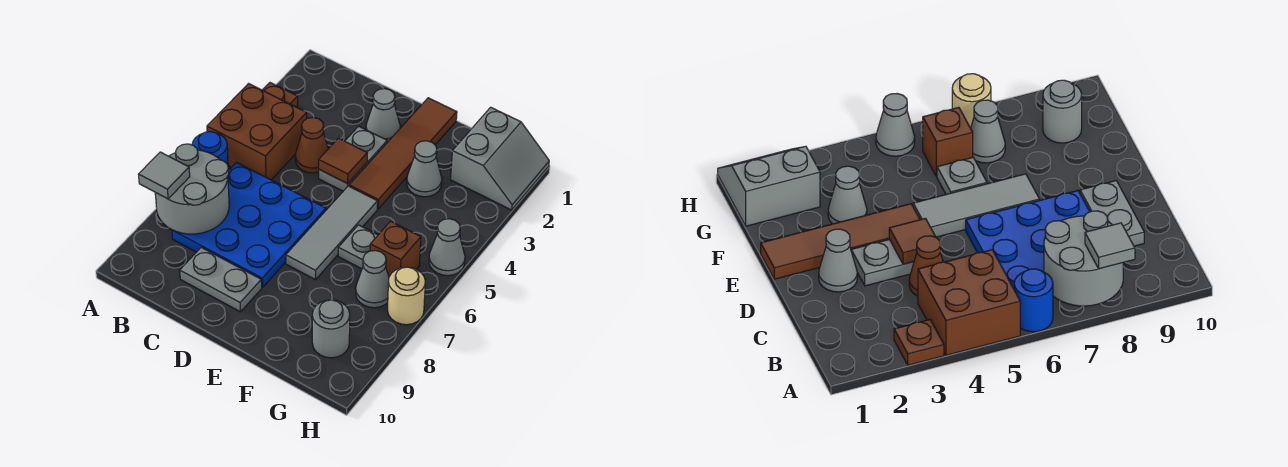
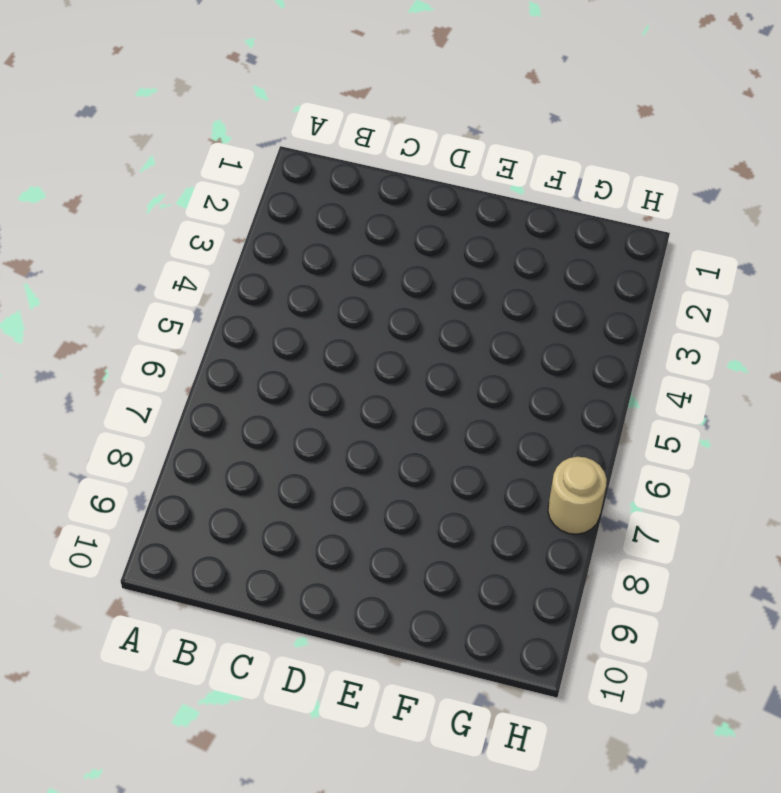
none -> brown 1x1 plate [263,83,298,107]
none -> brown 2x2 brick [207,84,307,180]
none -> blue 1x1 round brick [192,132,228,164]

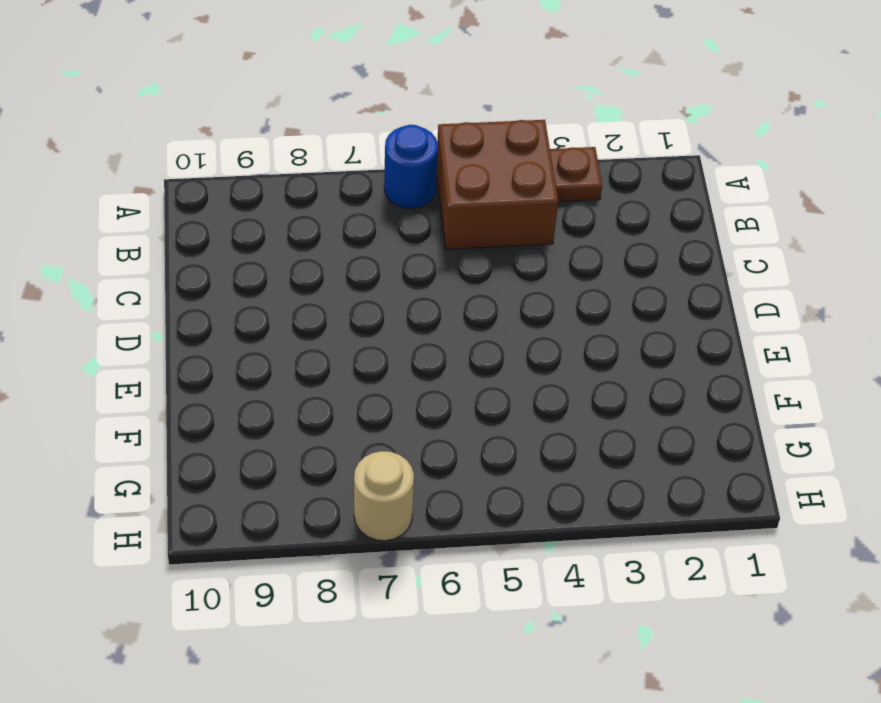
none -> blue 3x3 plate [172,162,326,287]
none -> brown 1x1 cone [295,117,328,173]
none -> grey 1x2 plate [180,247,262,312]

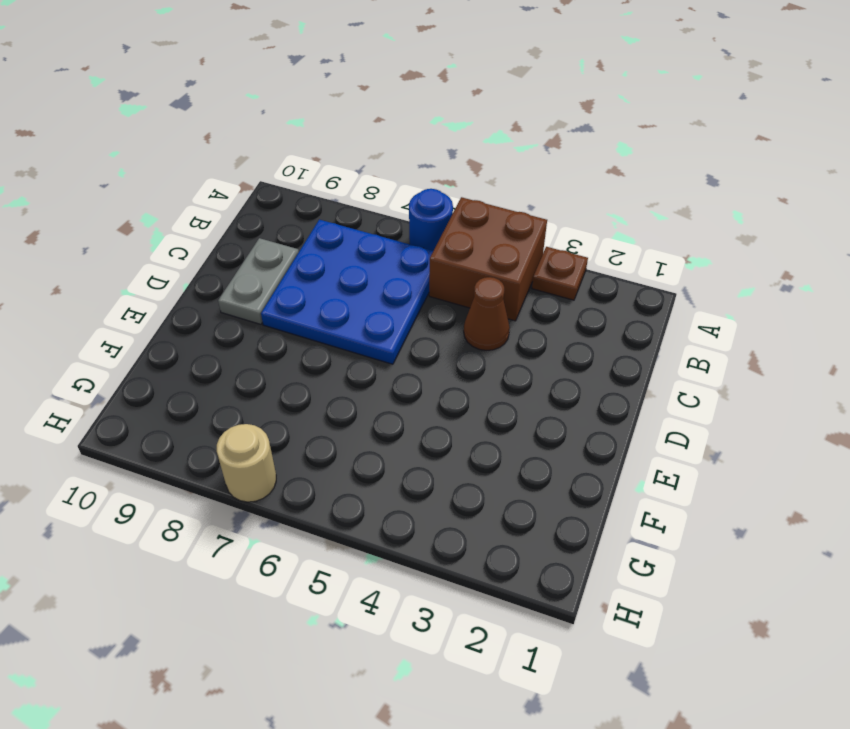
none -> grey 1x1 cone [366,89,400,143]
none -> grey 1x2 plate [319,126,387,191]
none -> brown 1x4 tile [349,98,457,209]

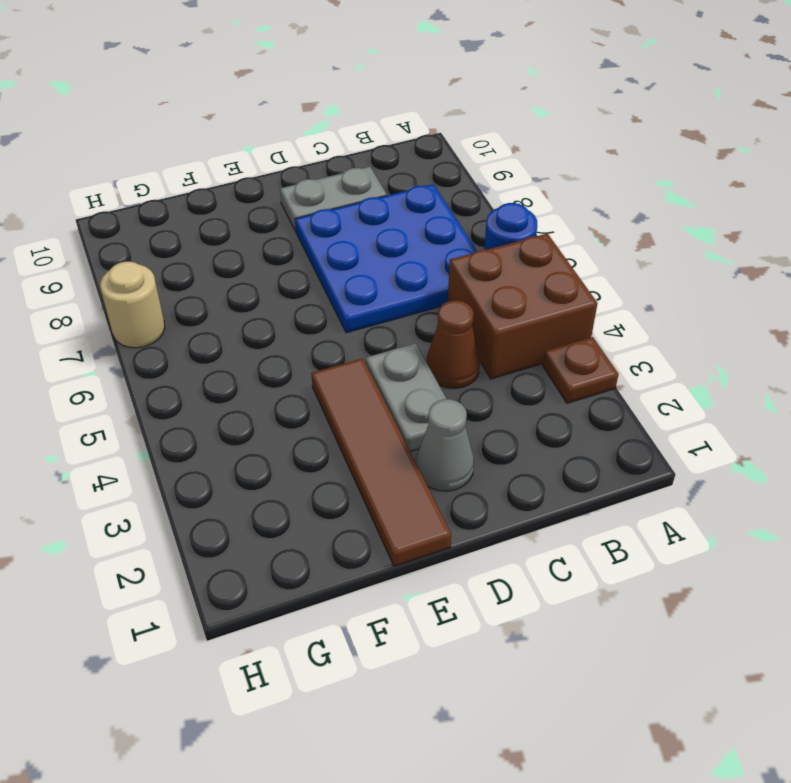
none -> grey 1x3 tile [286,186,378,280]
none -> grey 1x1 cone [407,141,442,197]
none -> grey 1x1 plate [338,225,378,269]

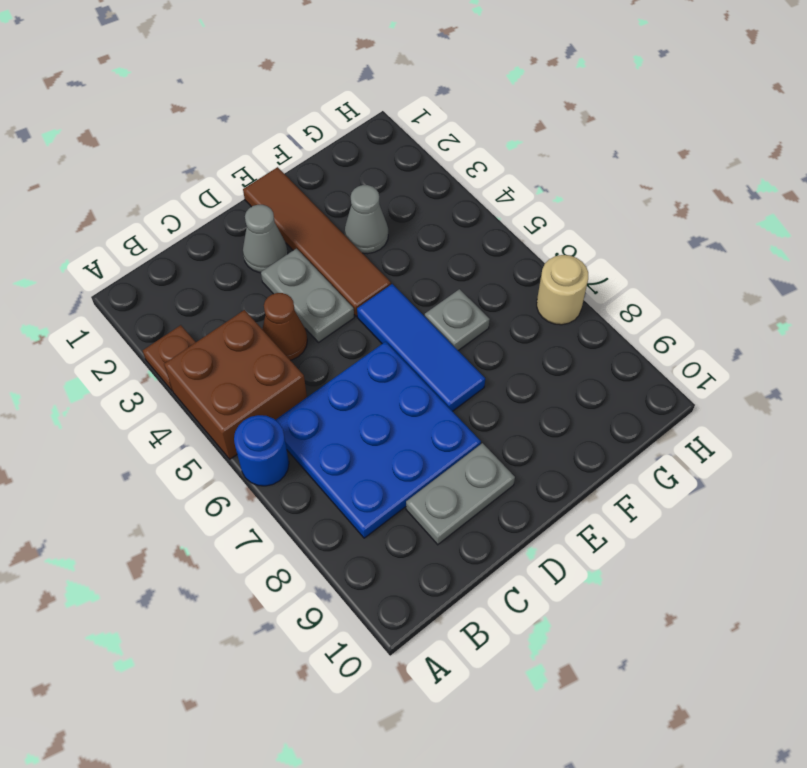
blue 1x3 tile [357,284,485,411] -> grey 1x3 tile [286,186,378,280]
none -> grey 2x2 slope [451,107,549,210]
none -> brown 1x1 brick [370,221,421,277]
none -> grey 1x1 cone [356,250,389,308]

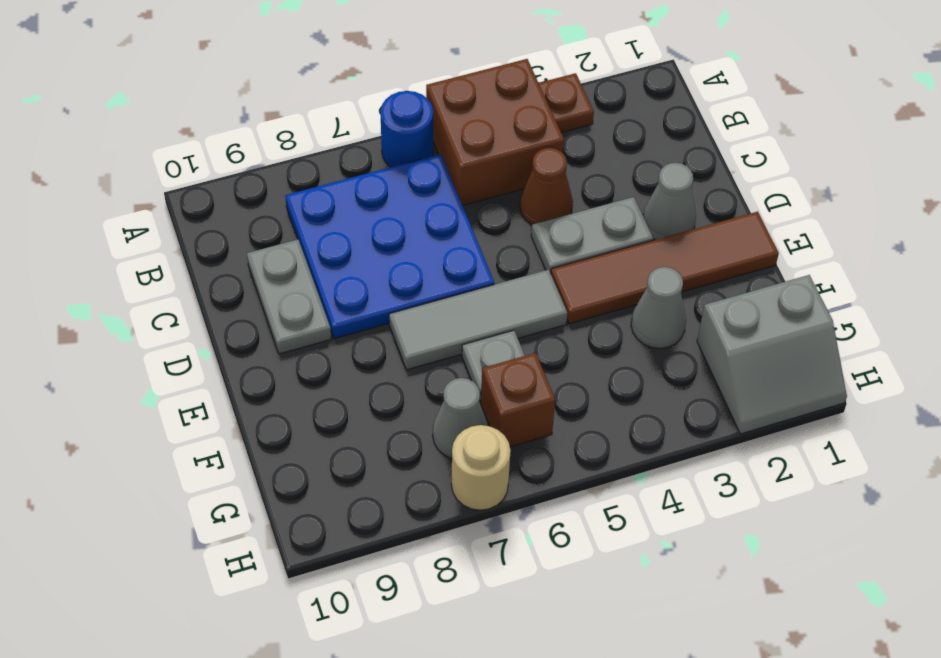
none -> grey 1x1 round brick [312,300,350,358]
none -> grey 1x1 cone [429,219,465,276]
none -> grey 2x2 round brick [155,144,229,234]

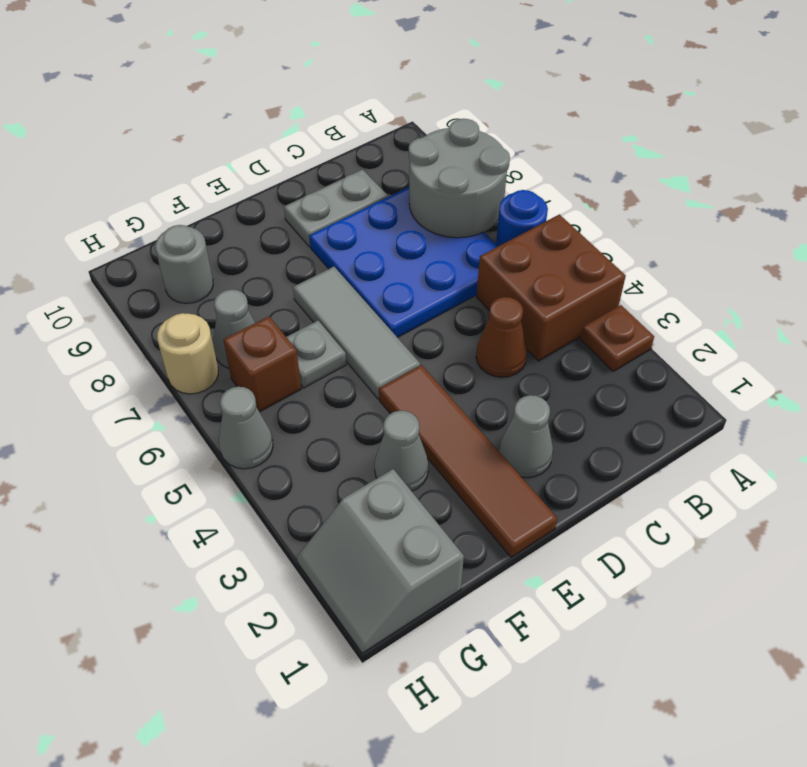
none -> grey 1x2 plate [319,126,387,191]
none -> brown 1x1 tile [319,138,367,184]
none -> grey 1x1 tile [138,152,190,199]

